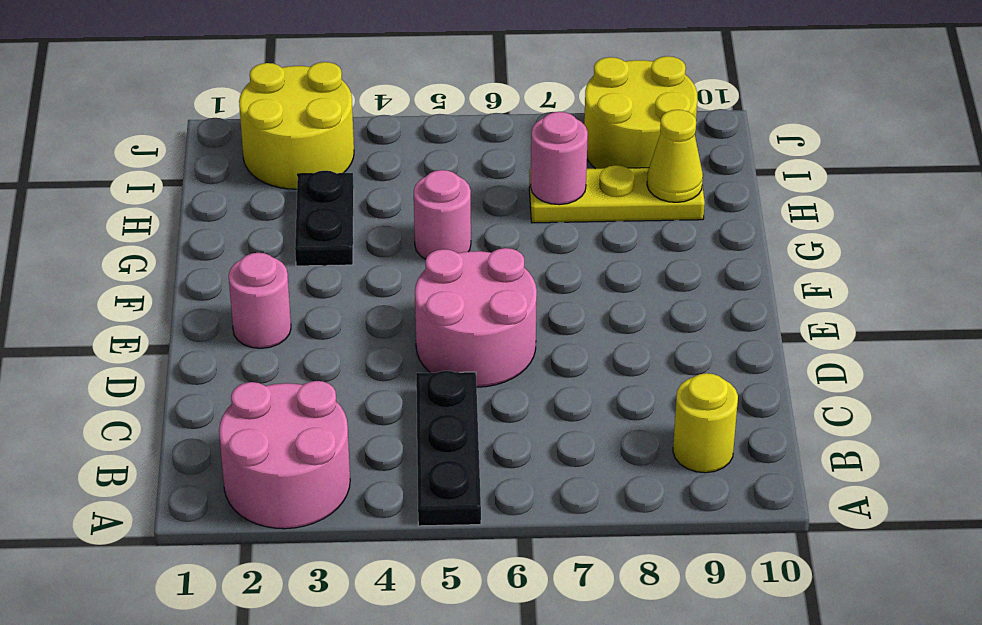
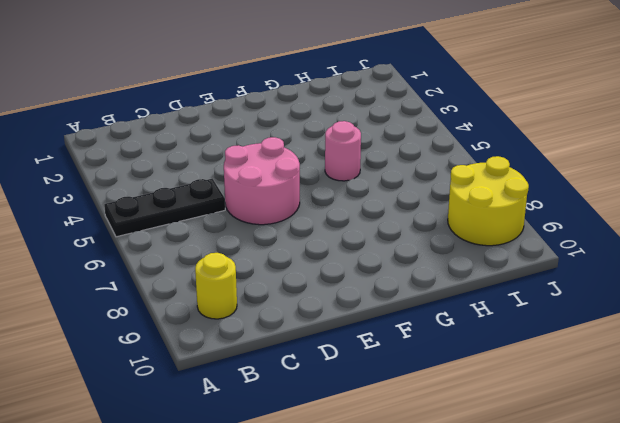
none -> pink 2x2 round brick [219,381,350,529]
none -> pink 1x1 round brick [229,253,291,348]
none -> black 1x2 plate [295,171,354,266]

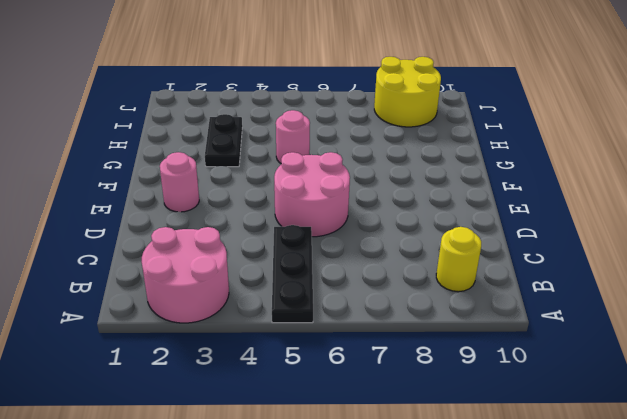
none -> yellow 1x3 plate [529,165,705,223]
none -> yellow 2x2 round brick [239,62,354,189]
none -> pink 1x1 round brick [531,112,588,205]

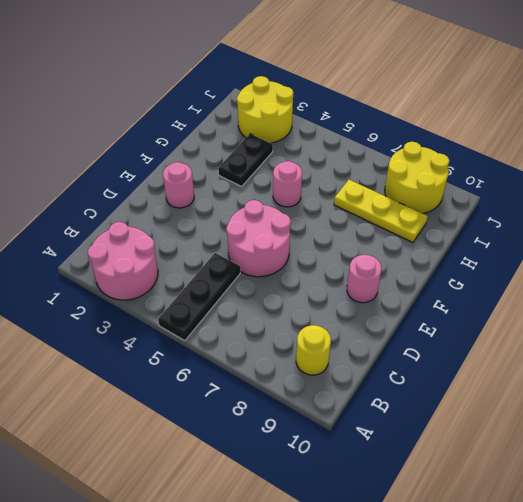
pink 1x1 round brick [347,255,382,303] -> pink 1x1 round brick moved to [531,112,588,205]
none -> yellow 1x1 cone [647,110,703,202]

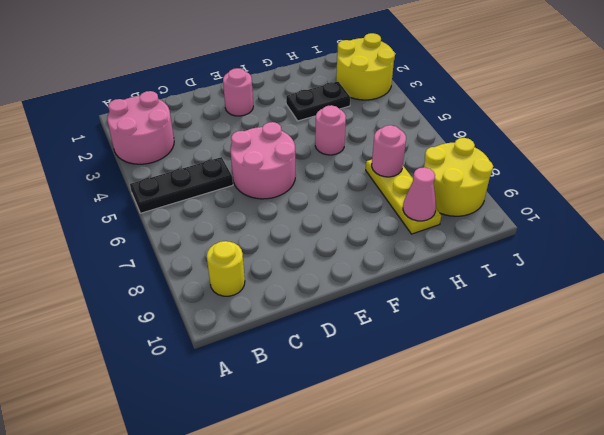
pink 1x1 cone [403,167,436,221] -> yellow 1x1 cone [647,110,703,202]

